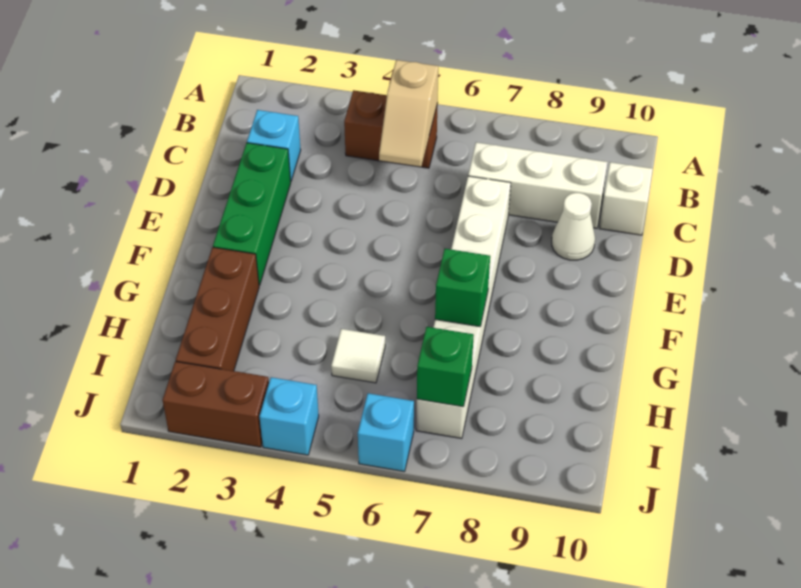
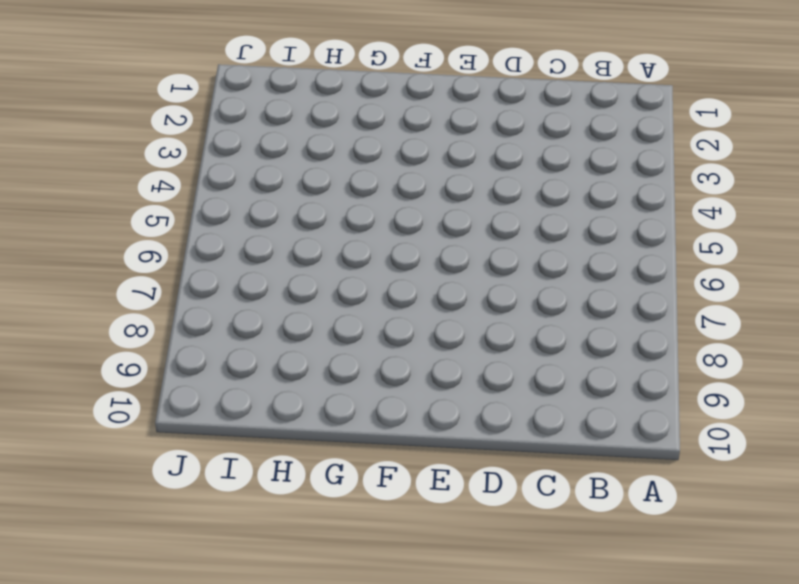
none -> brown 1x2 brick [344,90,438,168]
none -> cyan 1x1 brick [247,110,301,181]
none -> white 1x3 brick [468,142,608,228]

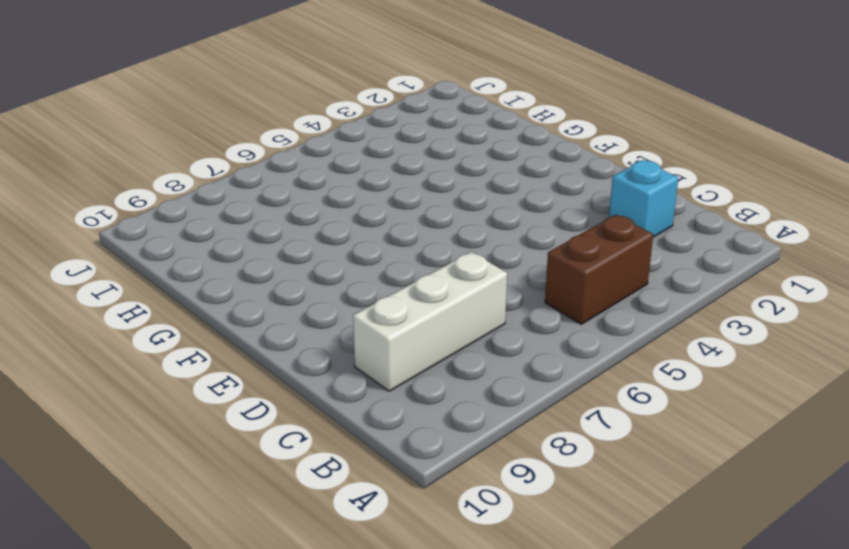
none -> white 1x1 brick [600,162,653,235]
none -> green 1x3 brick [213,143,291,286]
none -> white 1x6 brick [416,176,511,439]

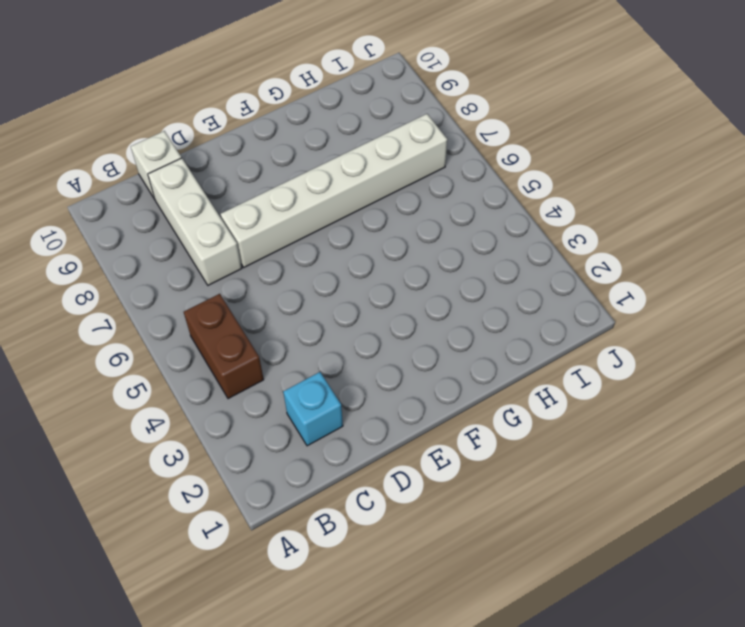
none -> green 1x3 brick [213,143,291,286]
none -> white 1x1 cone [552,193,595,260]
none -> brown 1x3 brick [176,247,259,371]

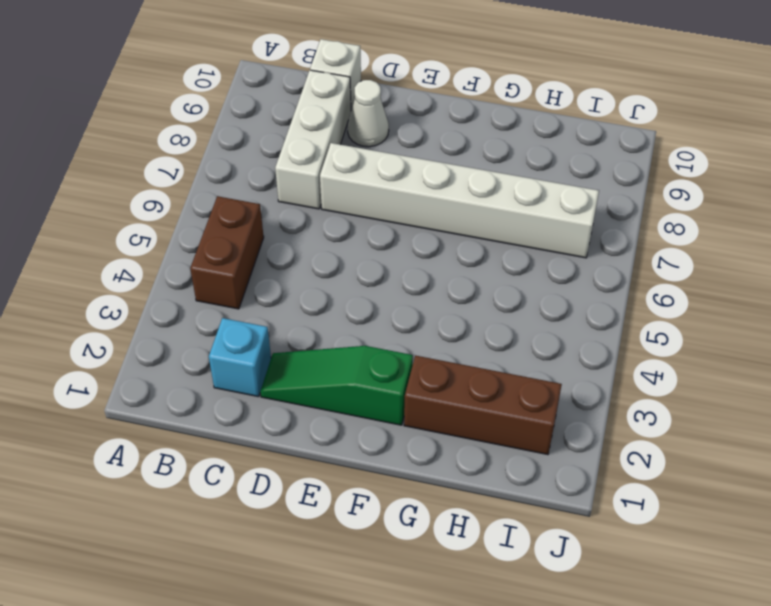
green 1x3 slope [260,346,413,425] -> green 1x3 brick [213,143,291,286]
none -> white 1x1 tile [331,329,385,383]
none -> brown 1x2 brick [163,361,269,447]
none -> cyan 1x1 brick [260,377,319,455]

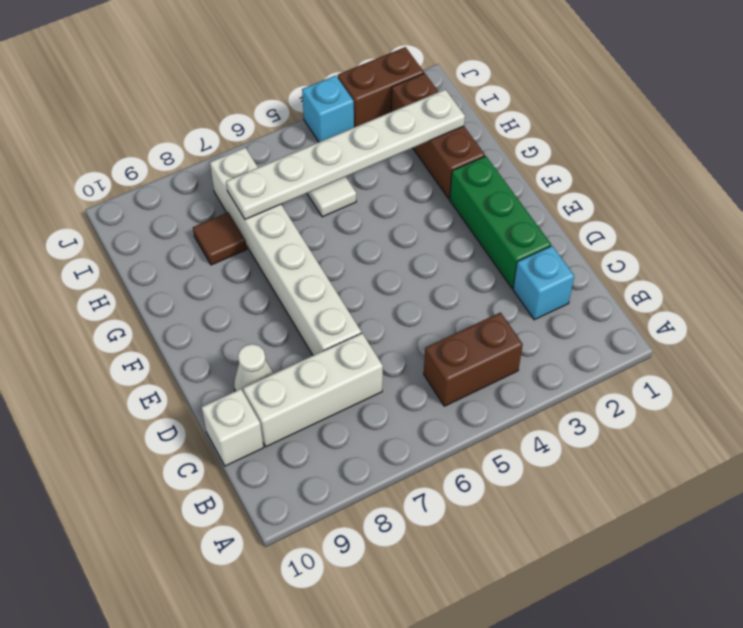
white 1x6 plate [226,89,465,219] -> none
brown 1x1 tile [193,212,247,265] -> none
none -> cyan 1x1 brick [358,393,414,472]
none -> tan 1x2 slope [379,60,438,167]
none -> green 1x1 brick [435,249,490,327]

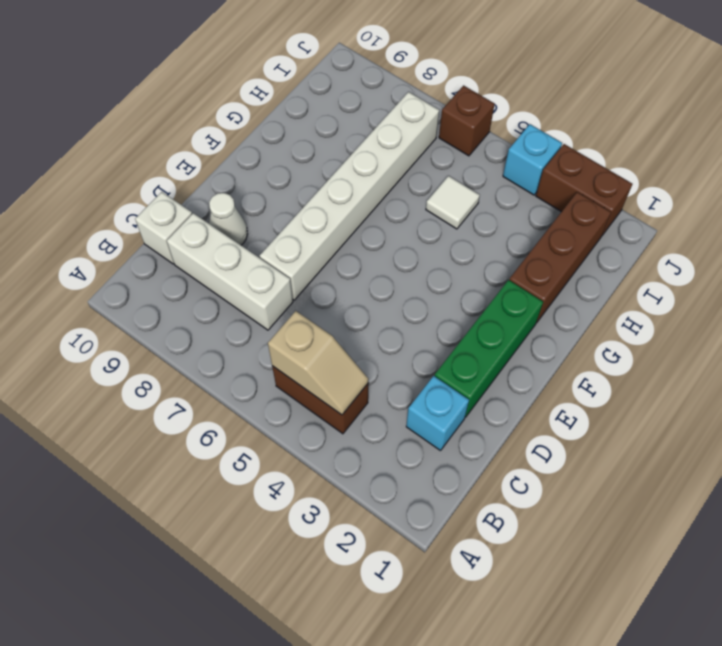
tan 1x2 slope [268,311,368,415] -> tan 1x2 slope turned to [379,60,438,167]
brown 1x1 brick [439,86,495,156] -> cyan 1x1 brick [358,393,414,472]
none -> green 1x1 brick [435,249,490,327]
none -> green 1x1 brick [417,327,474,407]

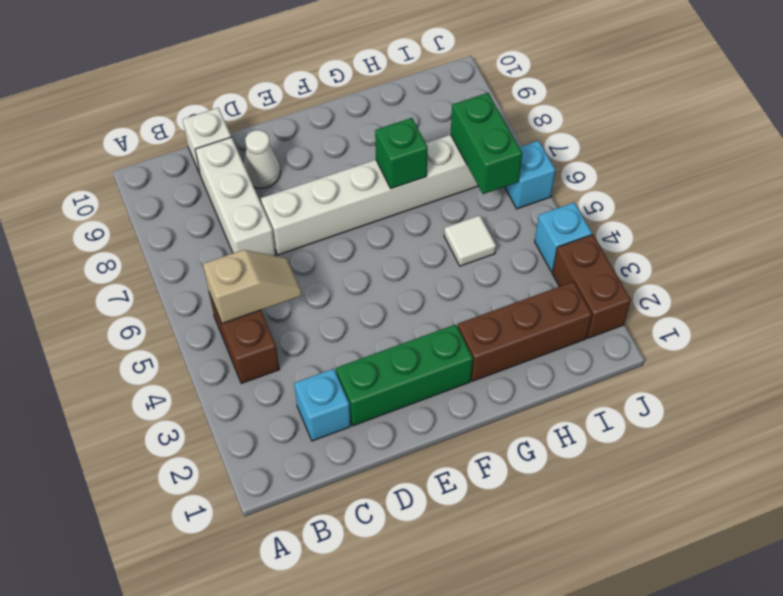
green 1x2 brick [451,93,522,194] -> green 1x1 brick [417,327,474,407]

